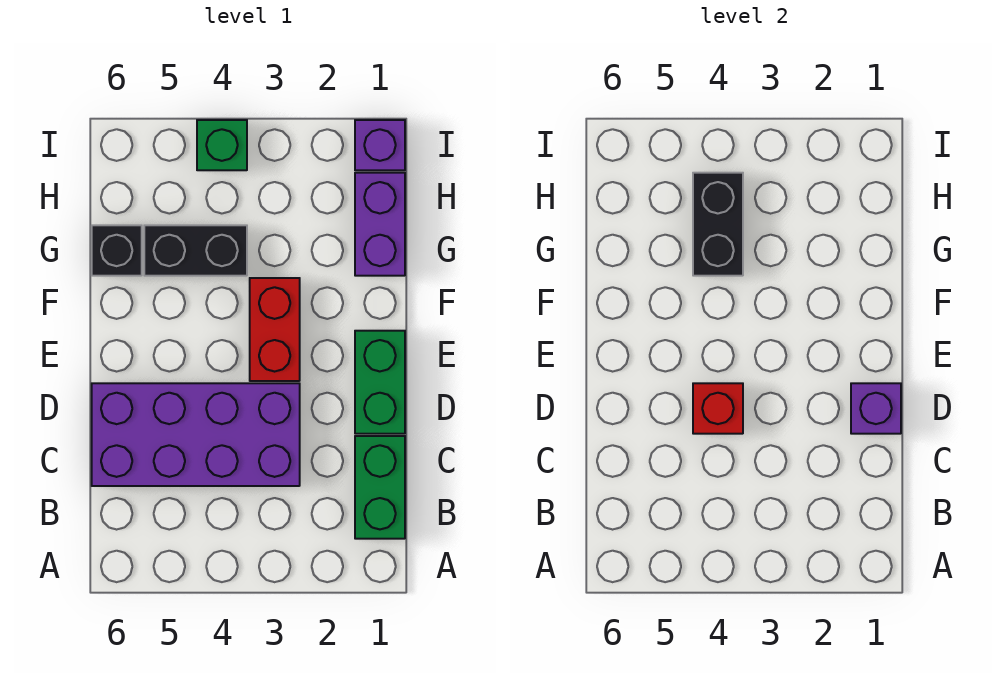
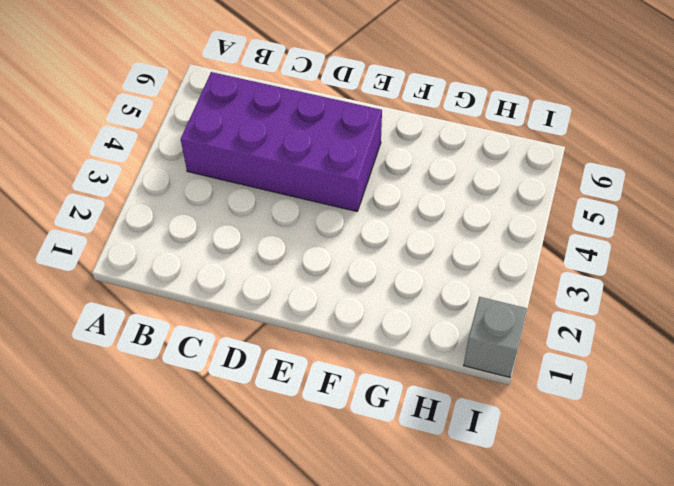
purple 2x4 brick [181,72,382,212] -> purple 2x4 brick turned to [92,383,300,486]
grey 1x1 brick [464,297,527,377] -> purple 1x1 brick [355,120,405,170]
none -> green 1x2 brick [355,436,405,539]
none -> green 1x2 brick [355,331,405,434]
none -> red 1x2 brick [250,278,300,381]

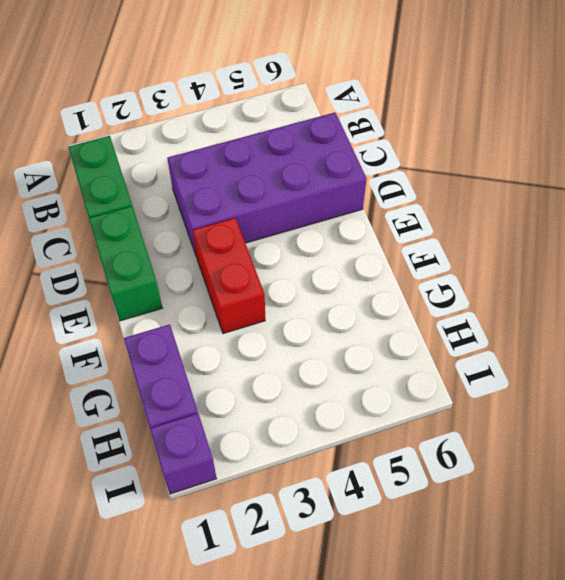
none -> black 1x2 brick [144,225,247,276]
none -> black 1x1 brick [92,225,142,276]
none -> green 1x1 brick [197,120,247,170]

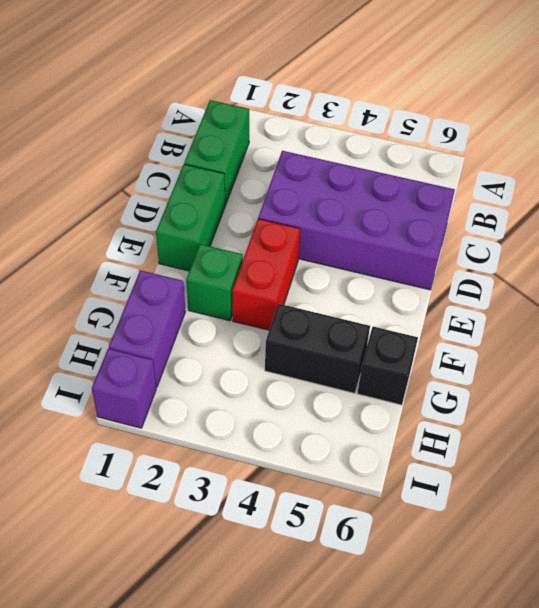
green 1x1 brick [186,244,243,321] -> green 1x1 brick moved to [197,120,247,170]
none -> purple 1x1 brick [851,383,901,434]
none -> red 1x1 brick [693,383,743,434]
none -> black 1x2 brick [693,173,743,276]

